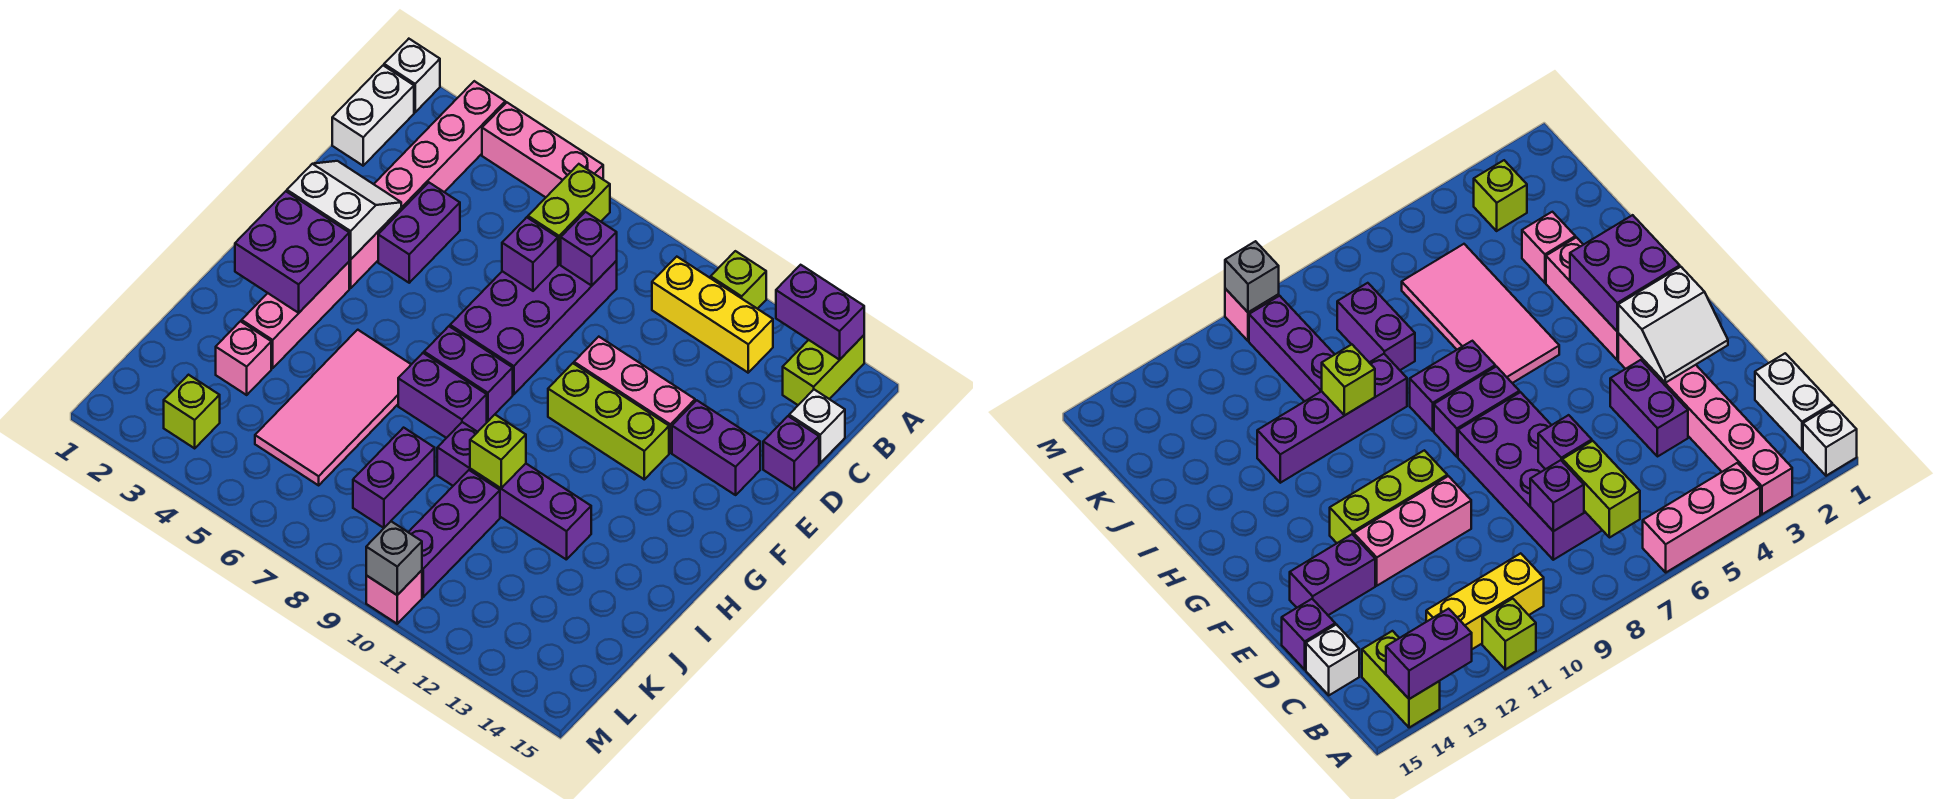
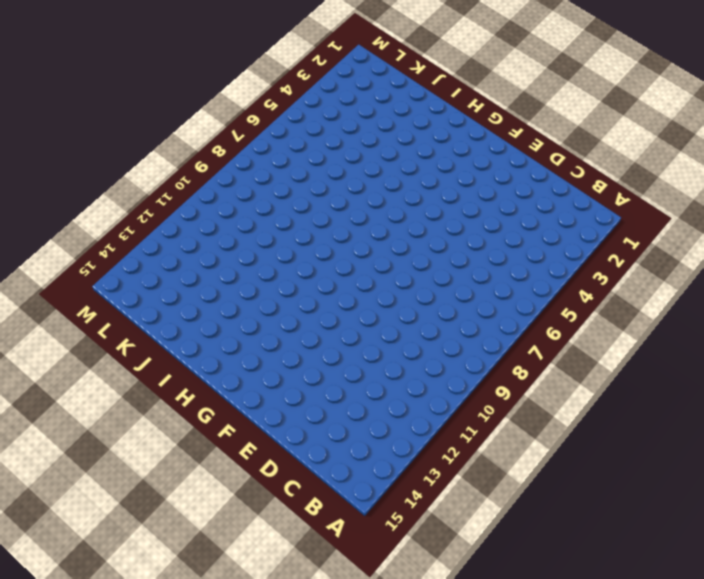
none -> white 1x1 brick [384,39,440,112]
none -> pink 1x6 brick [349,81,505,288]
none -> pink 1x3 brick [482,102,603,197]
none -> lime 1x1 brick [711,251,766,309]

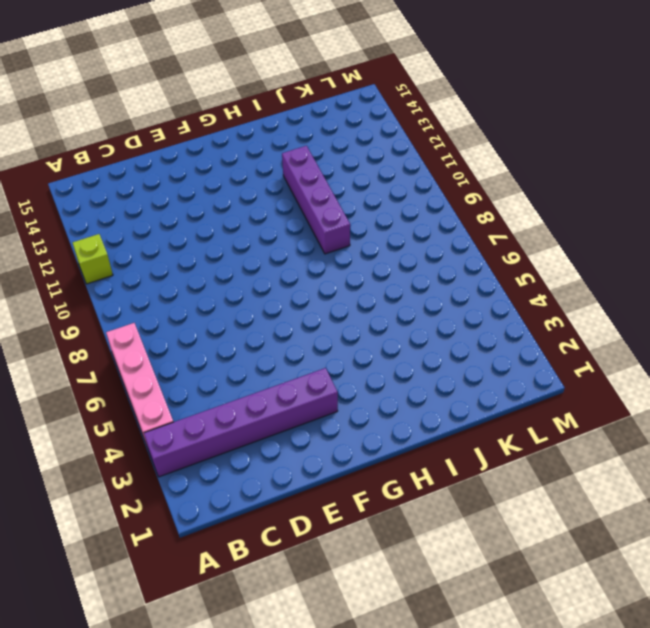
purple 1x6 brick [144,368,338,477] -> pink 1x6 brick [349,81,505,288]
pink 1x4 brick [106,323,173,445] -> pink 1x3 brick [482,102,603,197]
none -> white 1x1 brick [384,39,440,112]
none -> lime 1x2 brick [783,335,864,405]
none -> white 1x2 brick [332,66,414,166]
none -> yellow 1x3 brick [652,257,773,373]

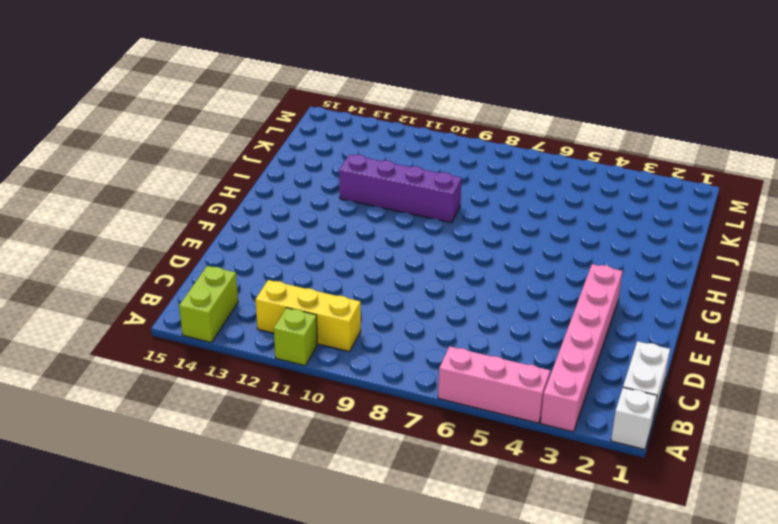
none -> purple 2x4 brick [450,261,617,395]
none -> white 1x1 brick [789,390,845,463]
none -> purple 1x2 brick [378,183,460,283]
none -> purple 1x1 brick [763,416,819,490]

